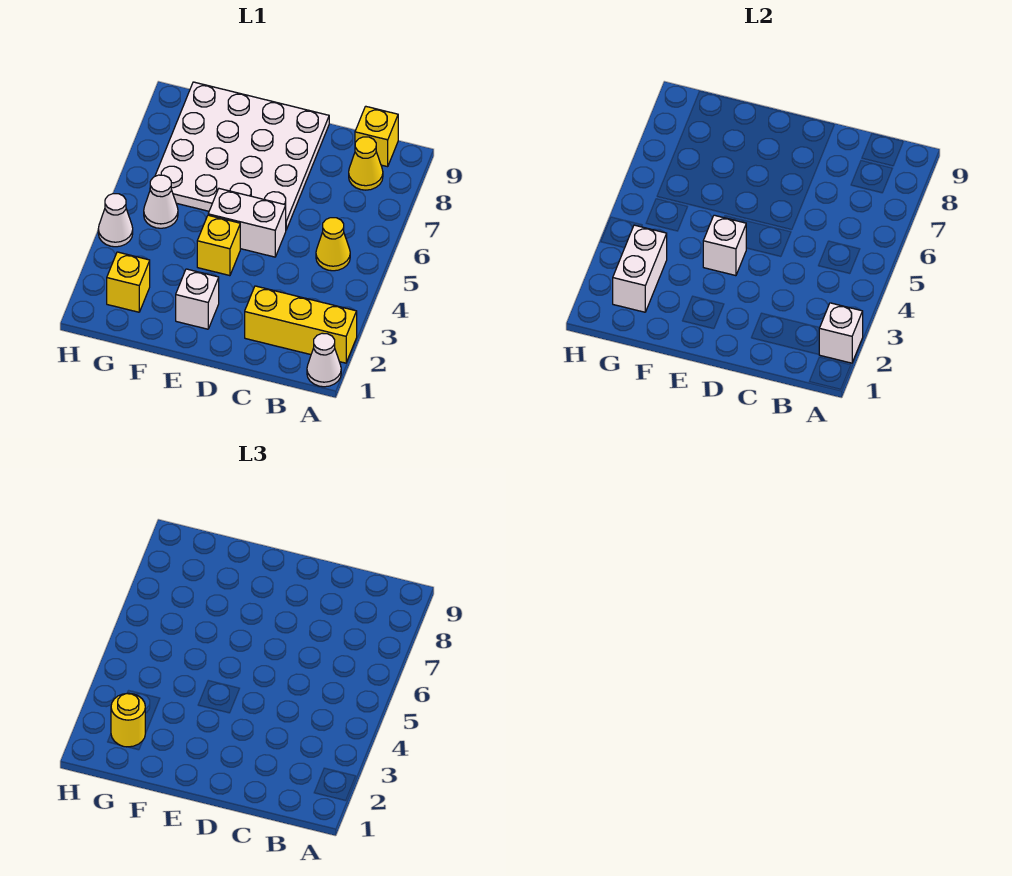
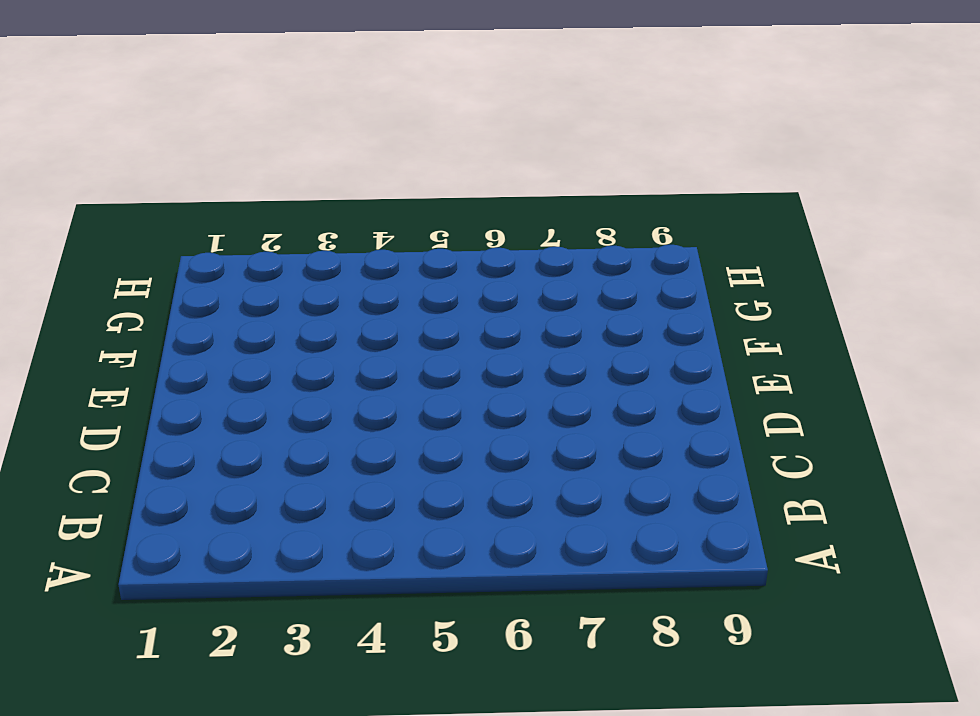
none -> white 1x1 cone [307,333,341,387]
none -> yellow 1x3 brick [245,286,357,363]
none -> yellow 1x1 cone [316,218,350,271]

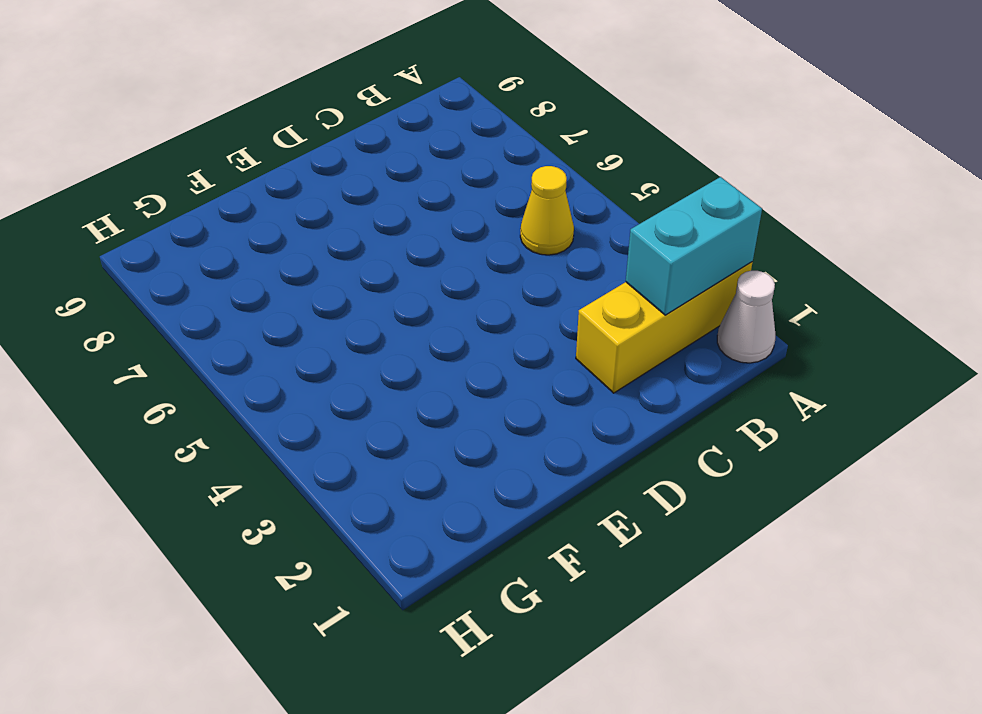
cyan 1x2 brick [626,177,762,315] -> white 1x1 brick [819,303,863,363]
none -> yellow 1x1 cone [349,137,383,190]
none -> yellow 1x1 brick [355,106,398,167]
none -> white 1x2 brick [208,189,286,257]

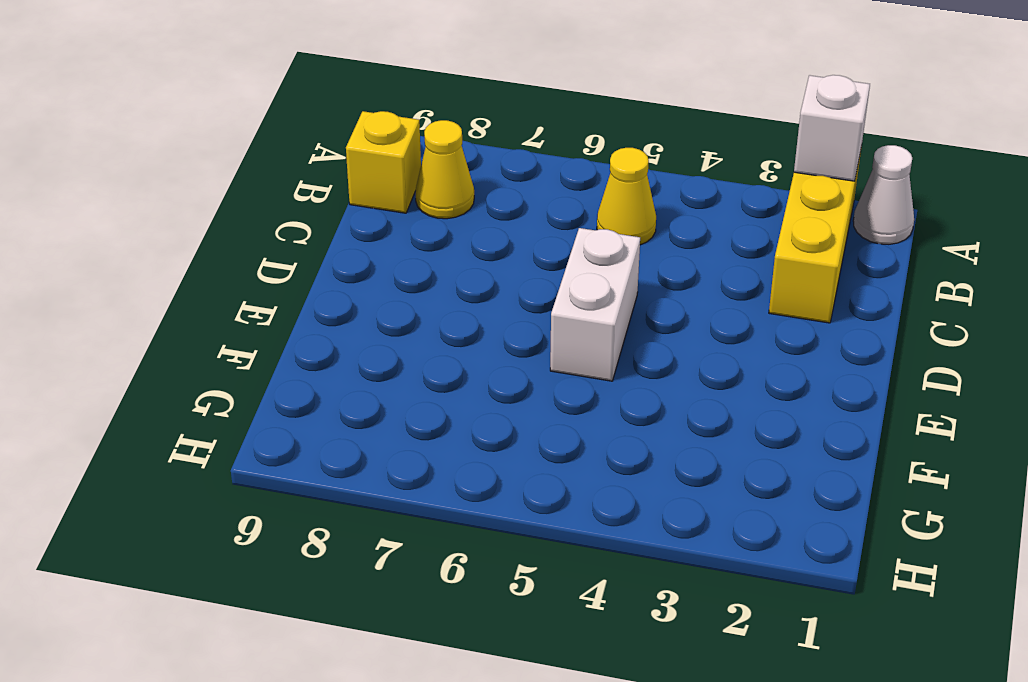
none -> white 4x4 plate [155,82,329,230]
none -> white 1x1 brick [176,269,219,329]
none -> yellow 1x1 brick [197,215,240,276]

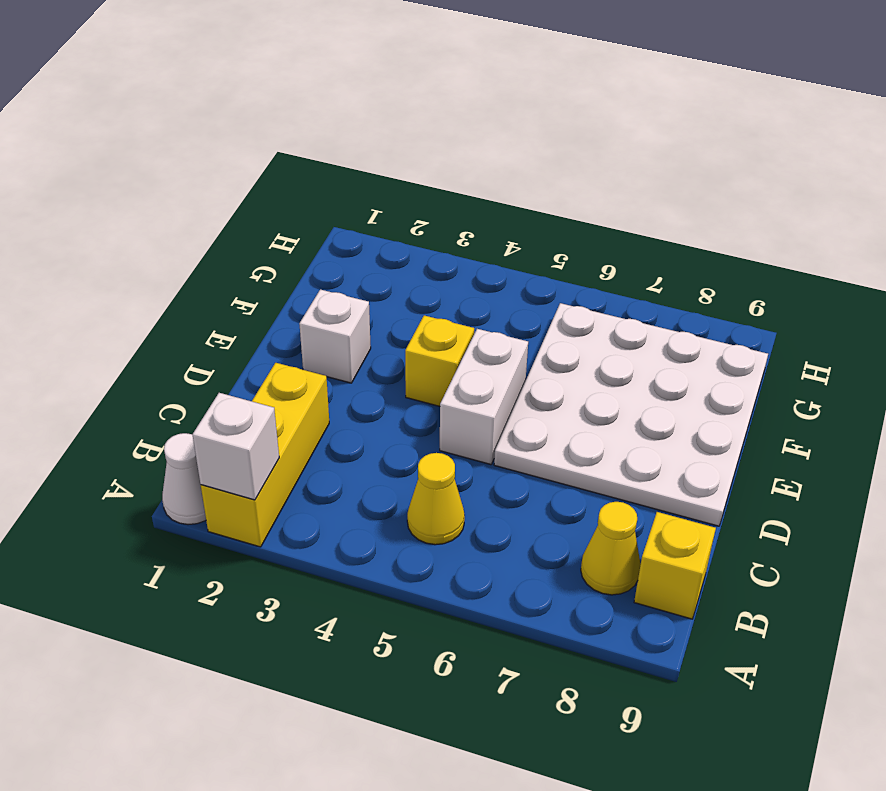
none -> yellow 1x1 brick [107,252,150,312]
none -> white 1x1 cone [144,175,178,228]
none -> white 1x1 cone [98,194,133,247]

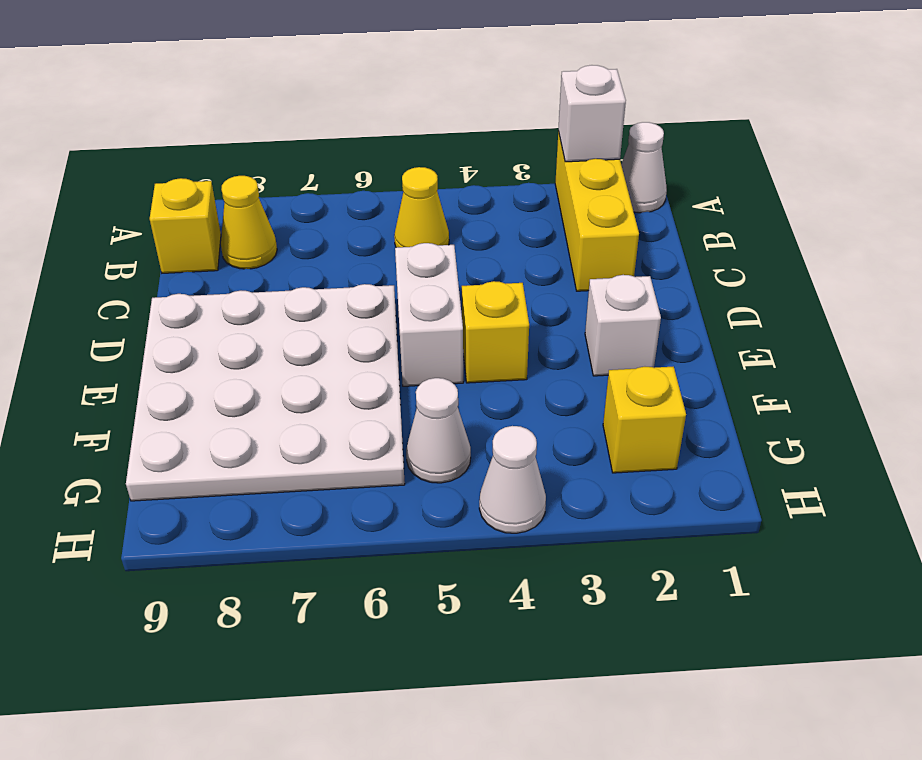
none -> white 1x1 brick [703,215,746,276]
none -> white 1x2 brick [613,225,667,312]
none -> yellow 1x1 round brick [111,693,145,747]

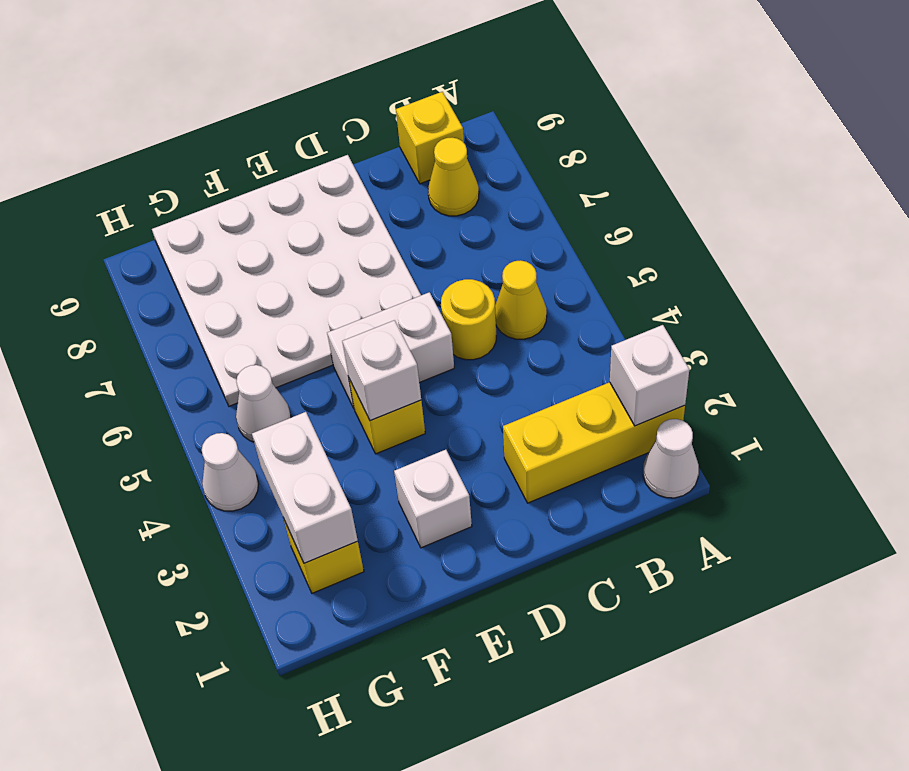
yellow 1x1 round brick [441,279,496,360] -> yellow 1x1 round brick moved to [111,693,145,747]

